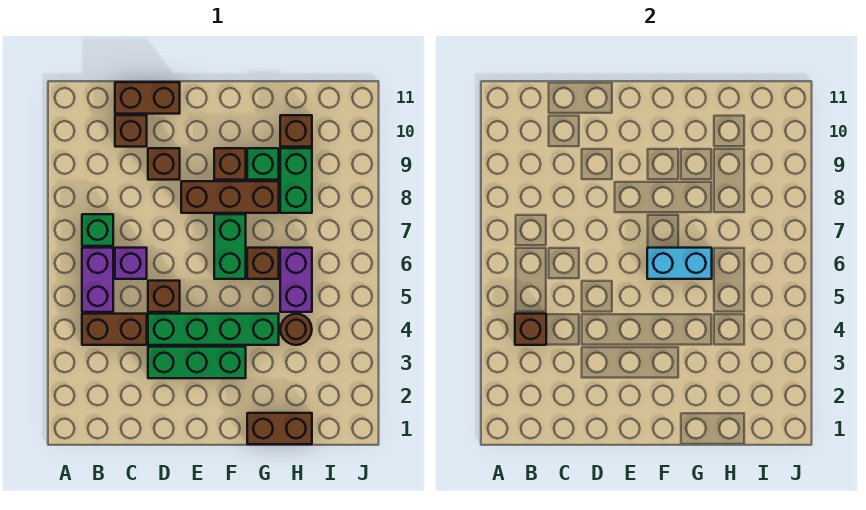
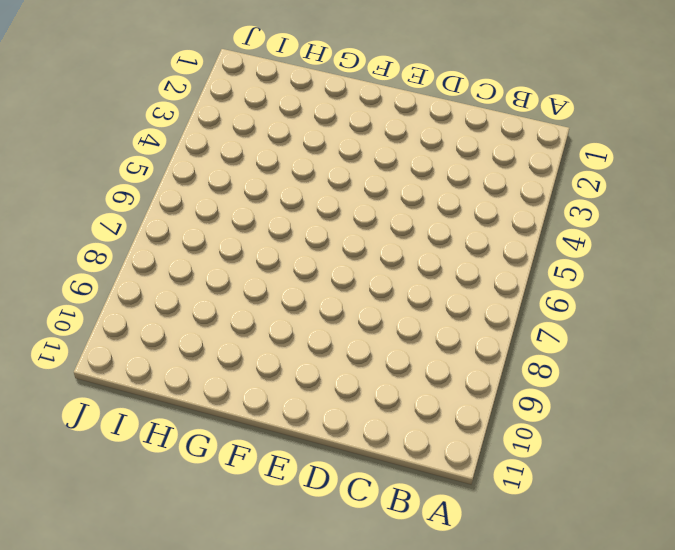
none -> brown 1x2 brick [82,314,147,345]
none -> purple 1x2 brick [82,248,113,312]
none -> green 1x1 brick [82,214,113,246]

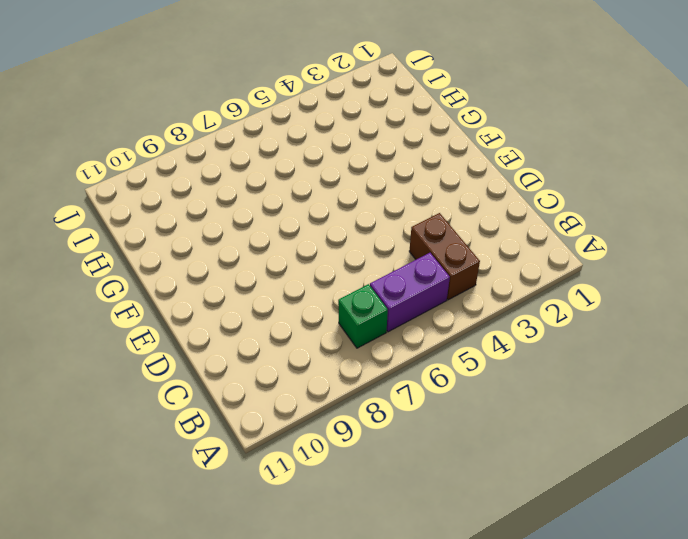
none -> purple 1x1 brick [115,248,147,279]
none -> brown 1x1 brick [115,115,147,147]
none -> brown 1x2 brick [115,82,180,114]

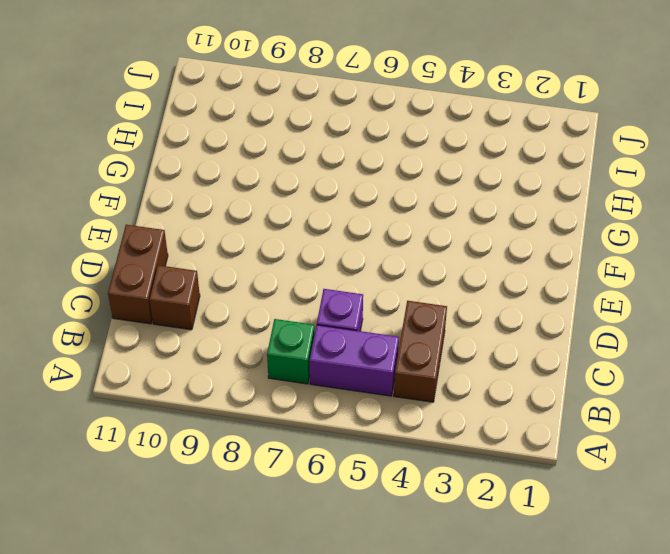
none -> green 1x3 brick [148,347,246,378]
none -> green 1x4 brick [148,314,279,345]
none -> brown 1x1 brick [148,281,180,312]

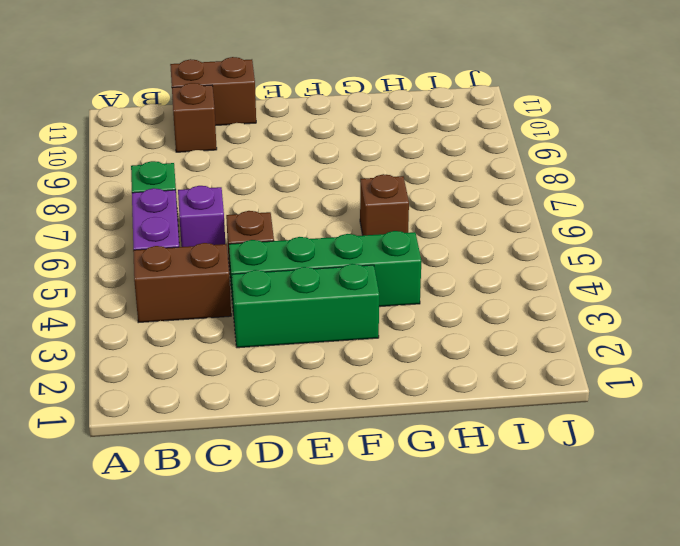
none -> brown 1x1 brick [148,148,180,180]
none -> brown 1x3 brick [181,181,279,213]
none -> green 1x2 brick [214,214,246,279]

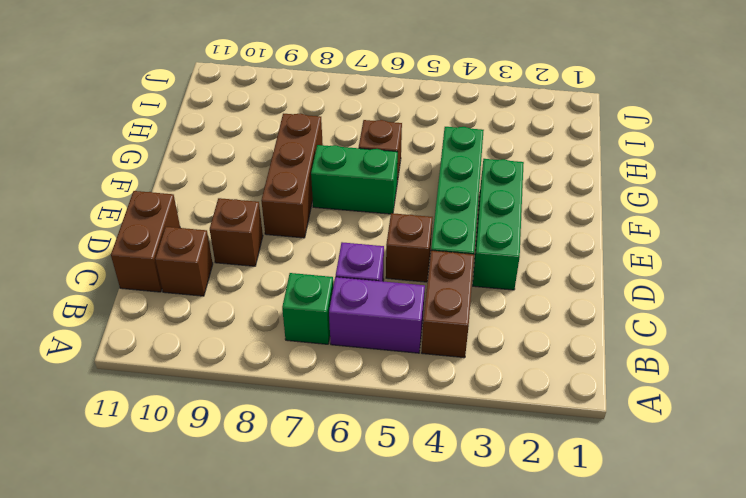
none -> brown 1x1 brick [214,148,246,180]
none -> brown 1x2 brick [247,413,312,444]
none -> green 1x1 brick [247,148,279,180]

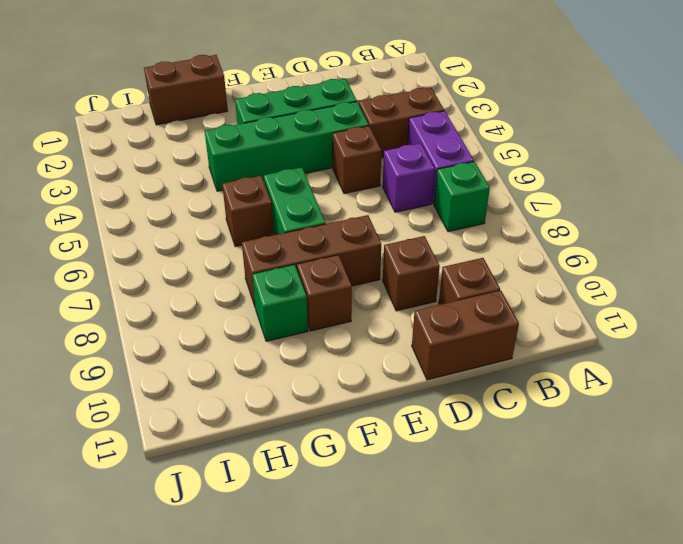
none -> brown 1x1 round brick [280,314,312,345]
none -> purple 1x2 brick [280,248,312,312]
none -> green 1x2 brick [280,148,312,213]

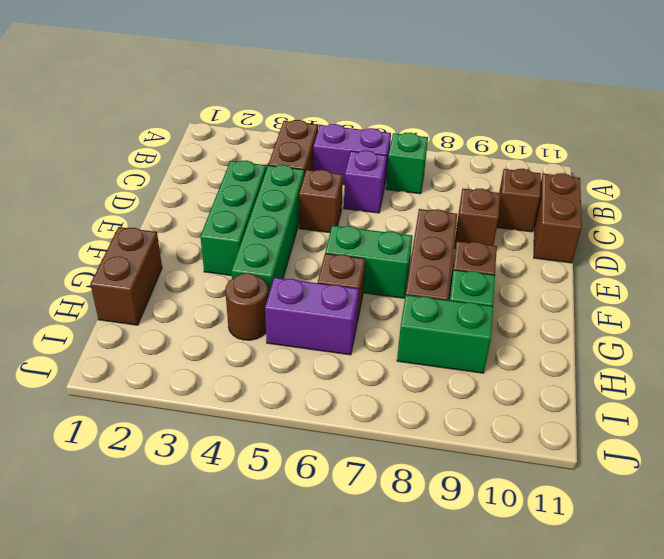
none -> brown 1x1 brick [280,115,312,147]
none -> brown 1x1 brick [515,314,546,345]
none -> cyan 1x2 brick [647,248,712,279]

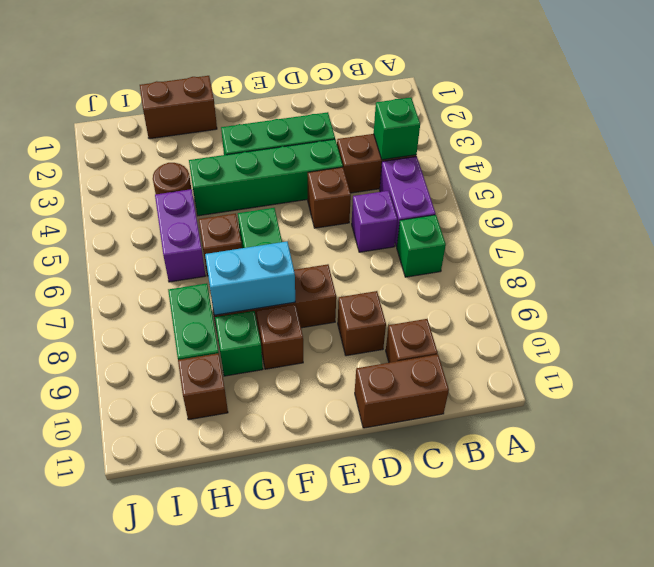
green 1x1 brick [374,98,420,160] -> brown 1x1 brick [515,314,546,345]
cyan 1x2 brick [205,241,295,315] -> cyan 1x2 brick moved to [647,248,712,279]

